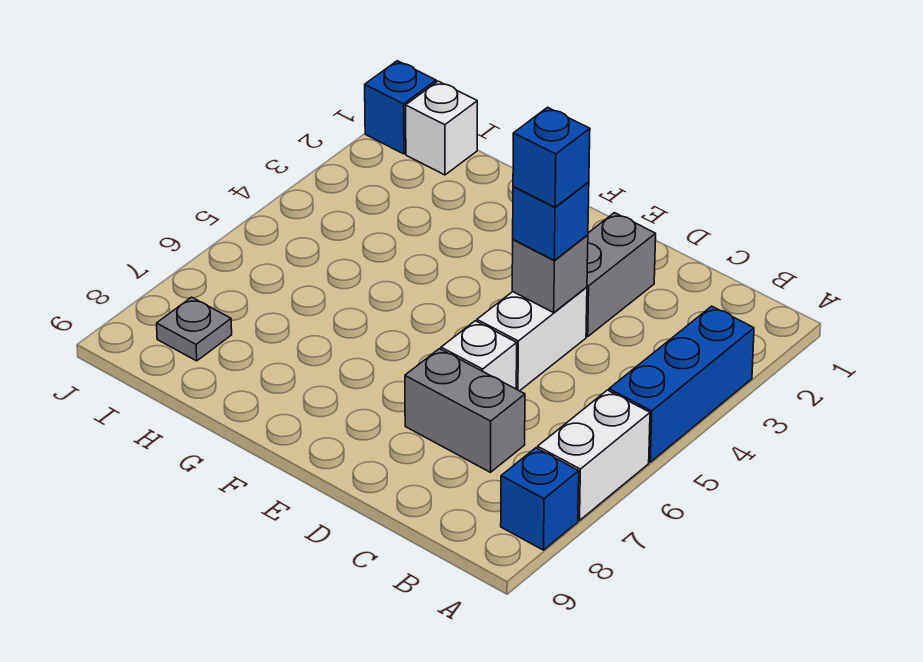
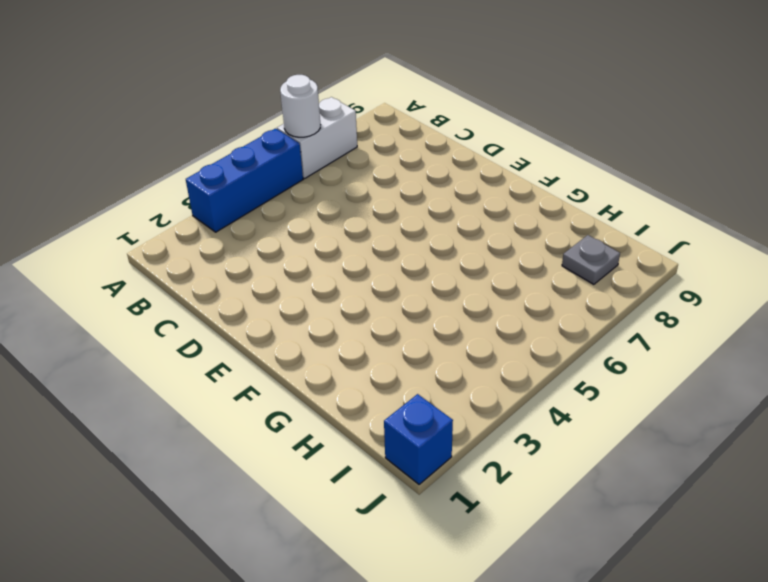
white 1x1 round brick [280,75,320,137] -> none
none -> blue 1x1 brick [501,448,579,550]
none -> grey 1x2 brick [405,349,525,472]
none -> grey 1x2 brick [586,213,656,337]

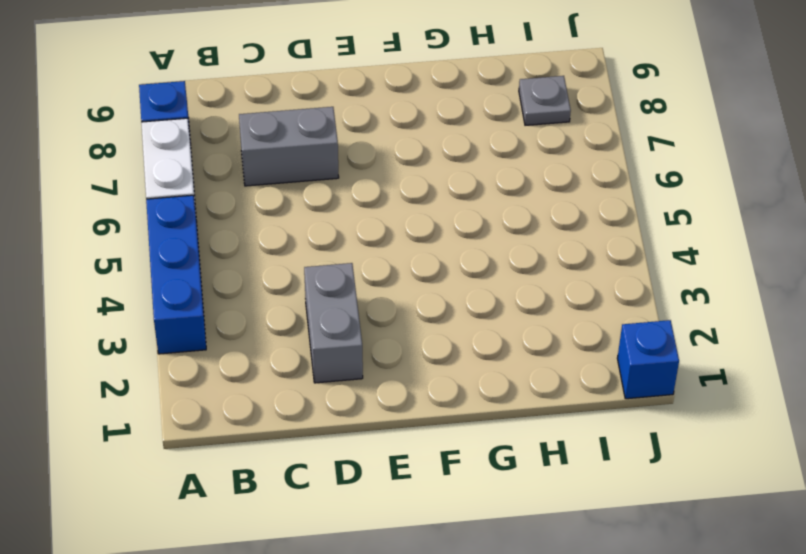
none -> white 1x2 brick [477,287,587,391]
none -> white 1x1 brick [441,321,517,389]
none -> white 1x1 brick [406,81,477,175]

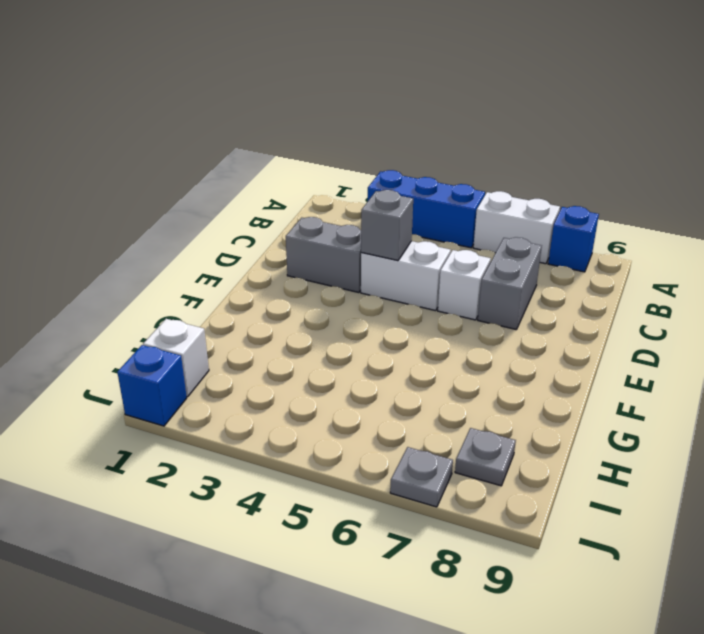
grey 1x1 plate [390,447,453,507] -> none
none -> blue 1x1 brick [513,182,589,260]
none -> blue 1x1 brick [513,107,590,207]

